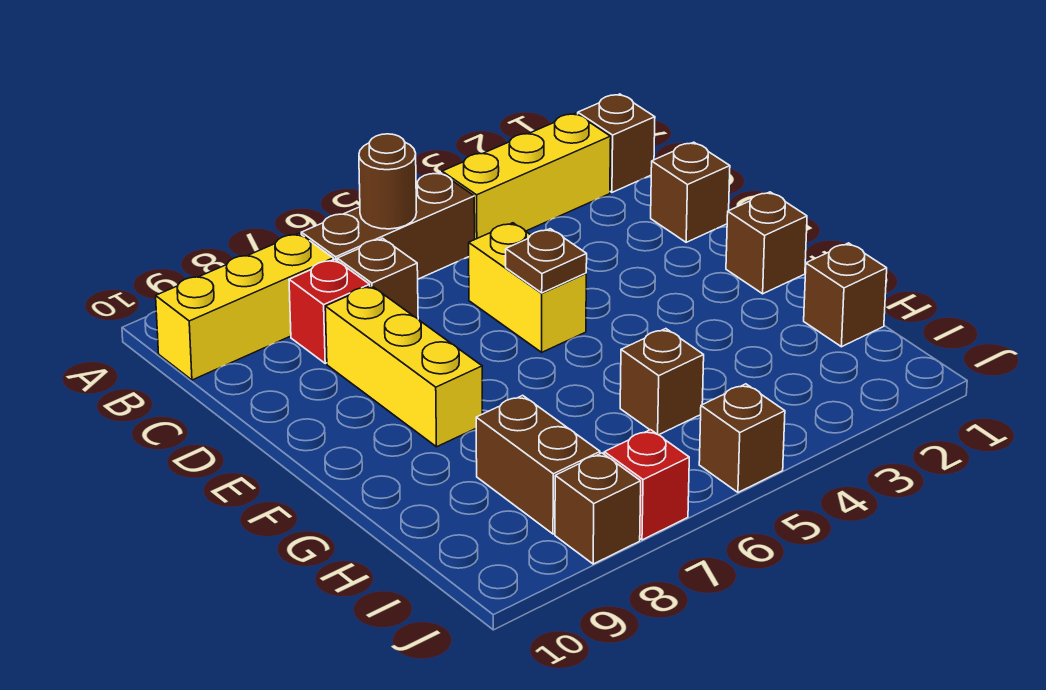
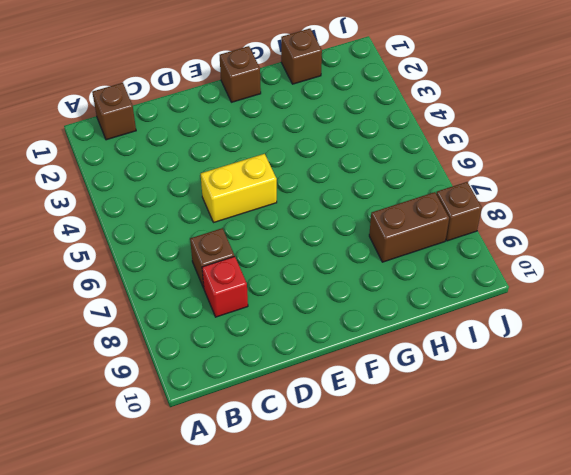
none -> yellow 1x3 brick [442,113,611,239]
none -> brown 1x3 brick [301,172,475,279]
none -> yellow 1x3 brick [156,233,333,380]

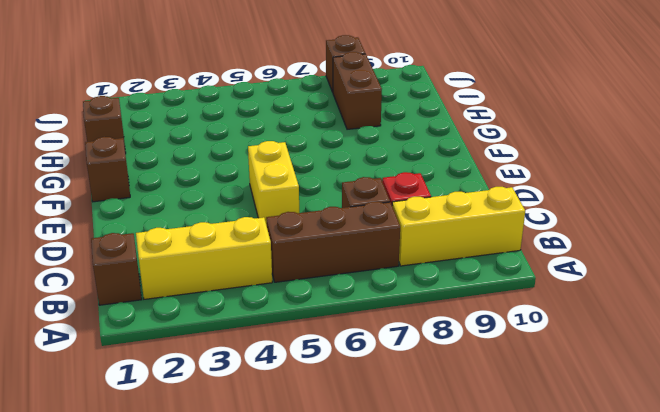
none -> brown 1x1 brick [651,142,730,242]
none -> yellow 1x3 brick [325,286,482,447]
none -> brown 1x1 brick [620,329,704,435]

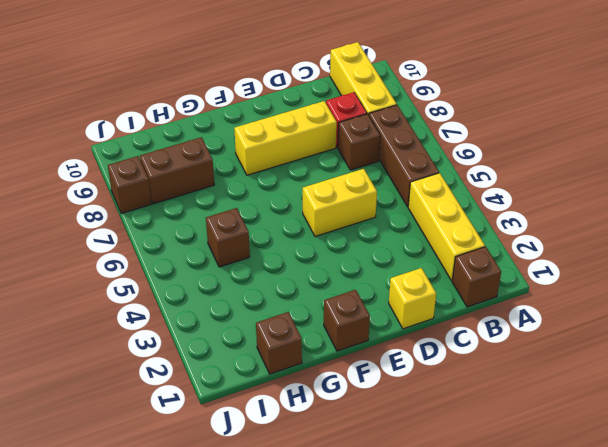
yellow 1x1 brick [389,268,436,329] -> brown 1x1 brick [651,142,730,242]
none -> brown 1x1 brick [699,384,785,492]
none -> red 1x1 brick [604,430,689,540]
none -> brown 1x1 round brick [359,134,417,229]

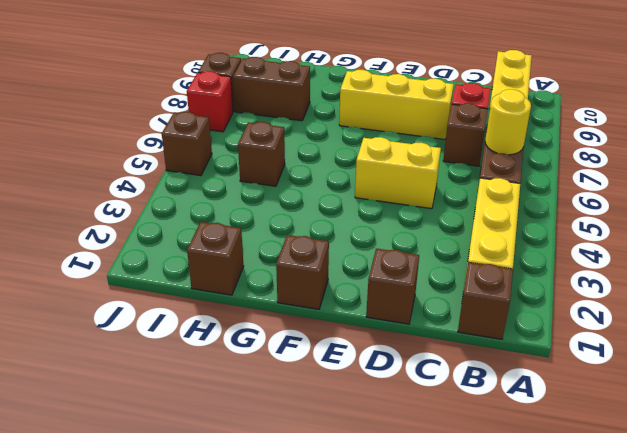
yellow 1x1 round brick [485,89,531,155] -> brown 1x1 round brick [359,134,417,229]
none -> brown 1x1 plate [506,229,587,293]

